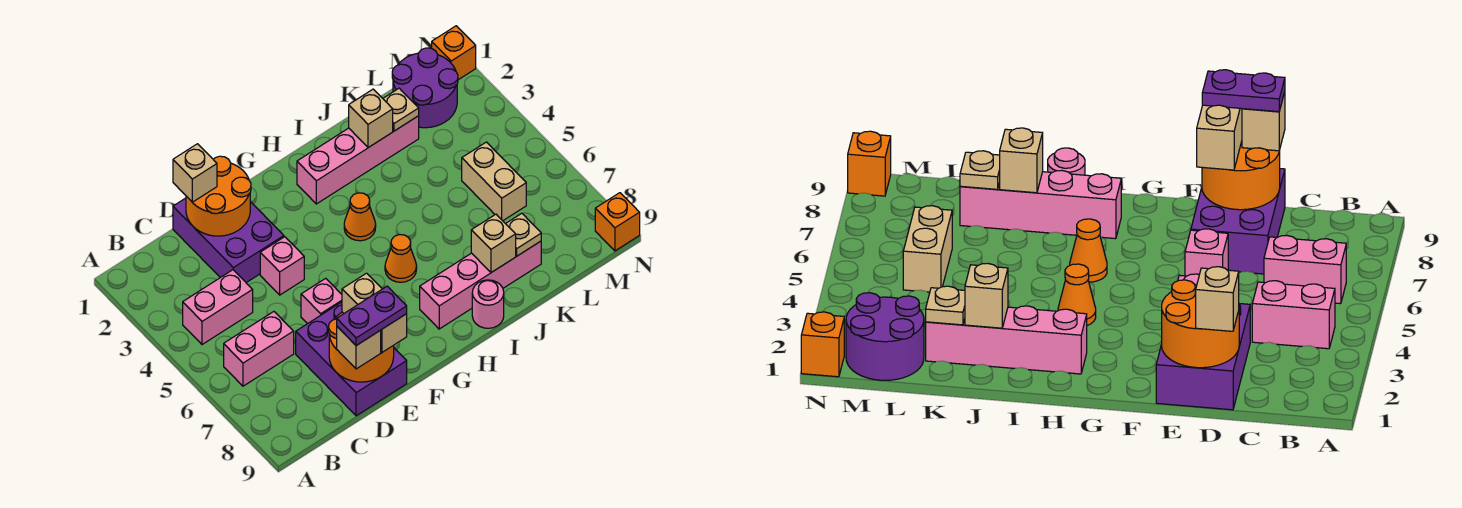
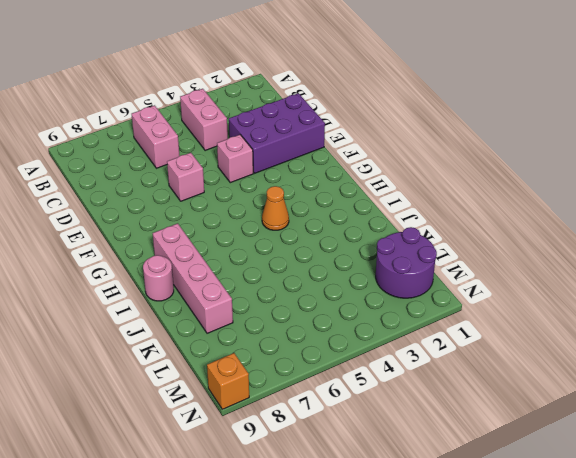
none -> purple 2x3 brick [296,302,407,416]
none -> pink 1x4 brick [297,116,419,204]
none -> orange 1x1 cone [385,235,417,282]

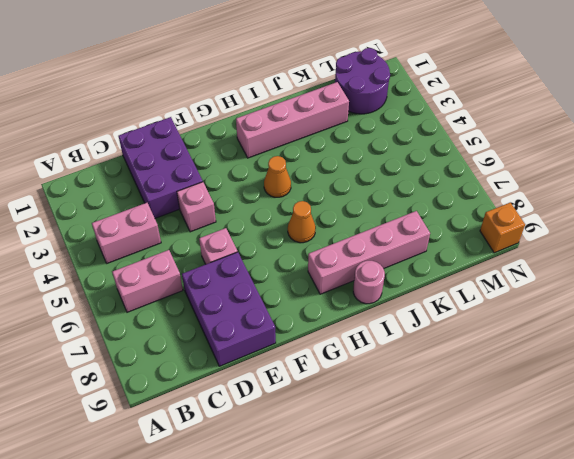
none -> tan 1x2 brick [462,142,526,221]
none -> orange 1x1 brick [432,26,476,80]
none -> orange 2x2 round brick [186,156,251,236]

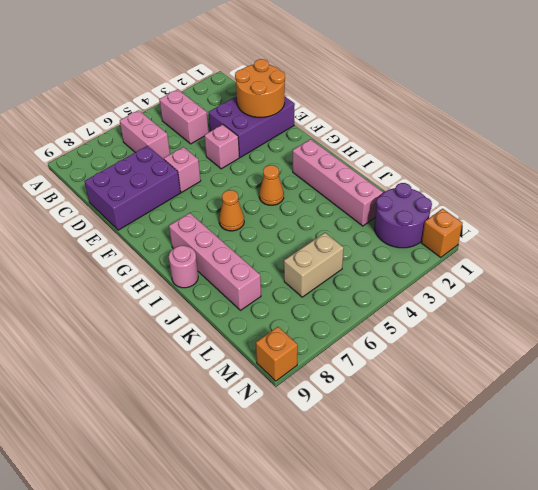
none -> orange 2x2 round brick [328,312,394,382]
none -> tan 1x1 brick [349,89,393,148]
none -> tan 1x1 brick [471,214,516,273]

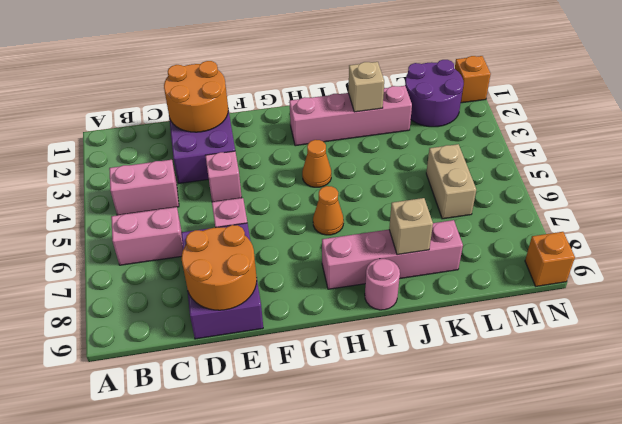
none -> tan 1x1 plate [383,88,419,131]
none -> tan 1x1 plate [506,213,541,256]
none -> tan 1x1 brick [173,144,217,202]

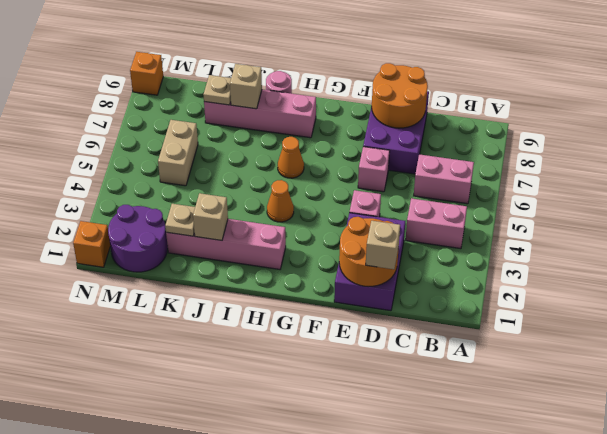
none -> tan 1x1 brick [337,327,381,369]
none -> tan 1x2 brick [342,273,407,352]
none -> purple 1x2 plate [337,286,407,346]

